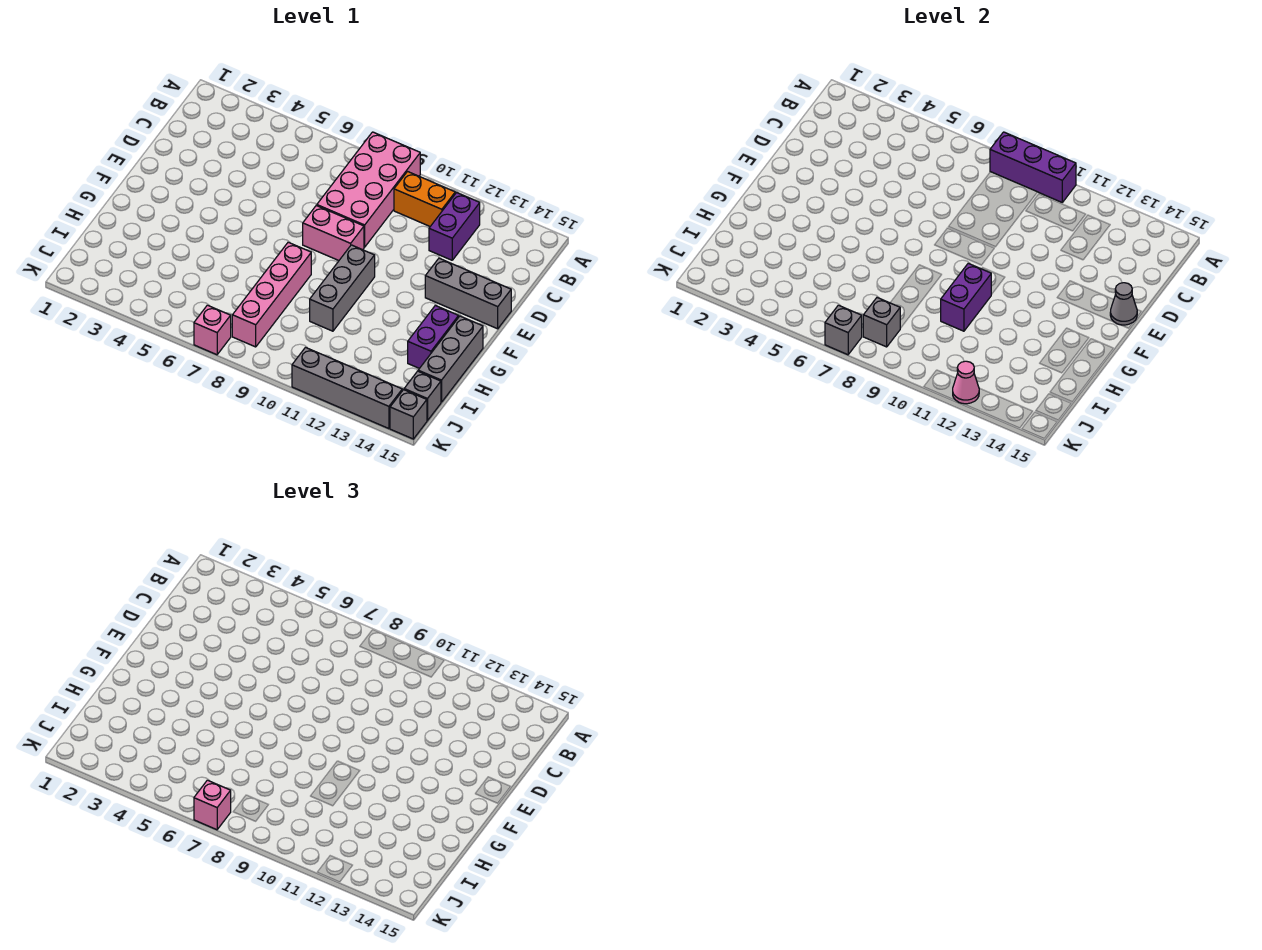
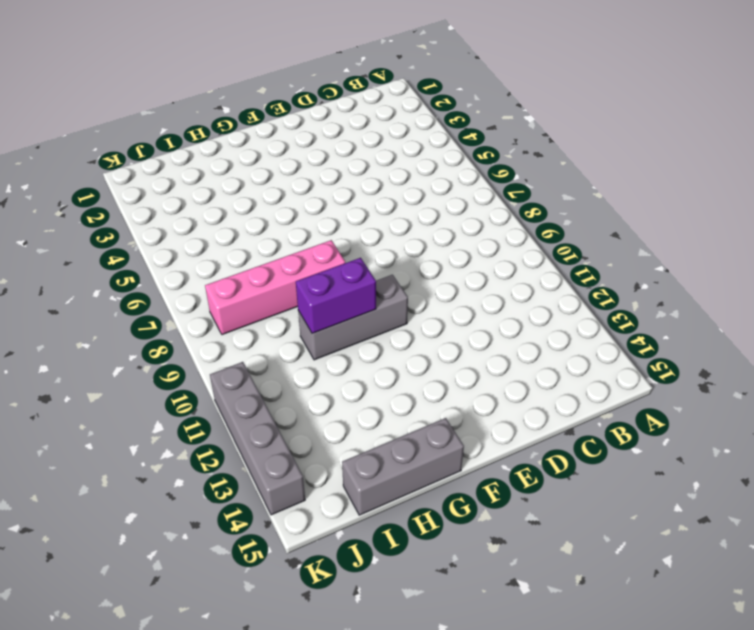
none -> pink 2x4 brick [317,132,420,247]
none -> orange 1x2 brick [394,172,455,226]
none -> purple 1x2 brick [429,193,480,260]

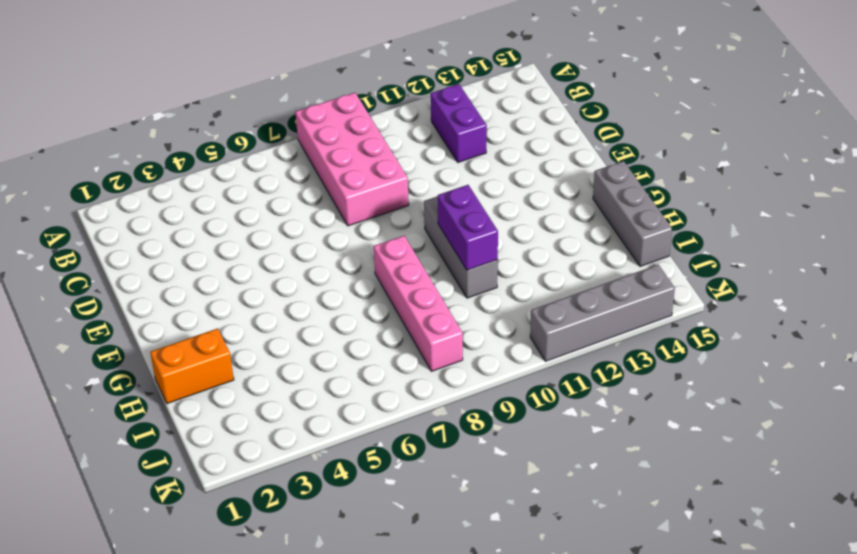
orange 1x2 brick [150,328,234,404] -> orange 1x2 brick moved to [394,172,455,226]
none -> pink 1x2 brick [303,206,364,260]
none -> grey 1x3 brick [425,258,511,329]
none -> purple 1x2 brick [408,306,459,368]

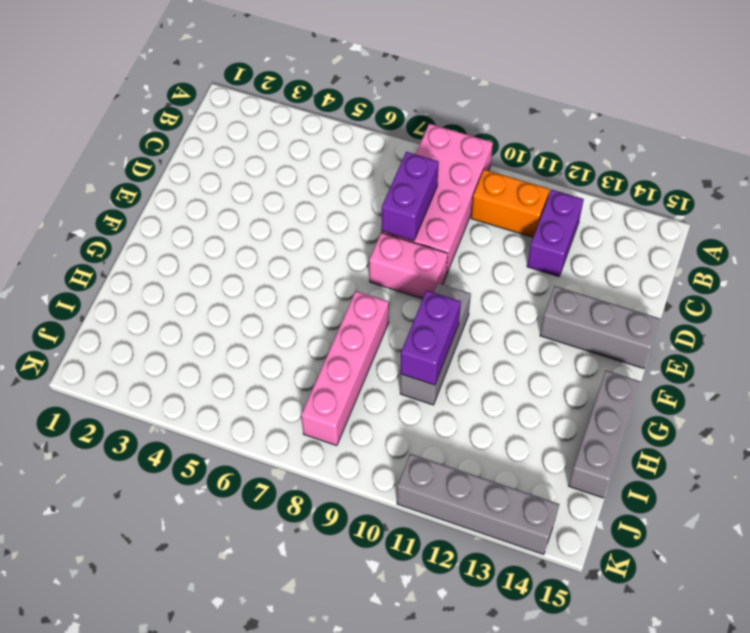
purple 1x2 brick [382,152,439,241] -> purple 1x2 brick moved to [408,306,459,368]
none -> grey 1x1 brick [404,371,441,421]
none -> pink 1x1 brick [194,305,231,355]
none -> grey 1x1 brick [390,390,427,439]

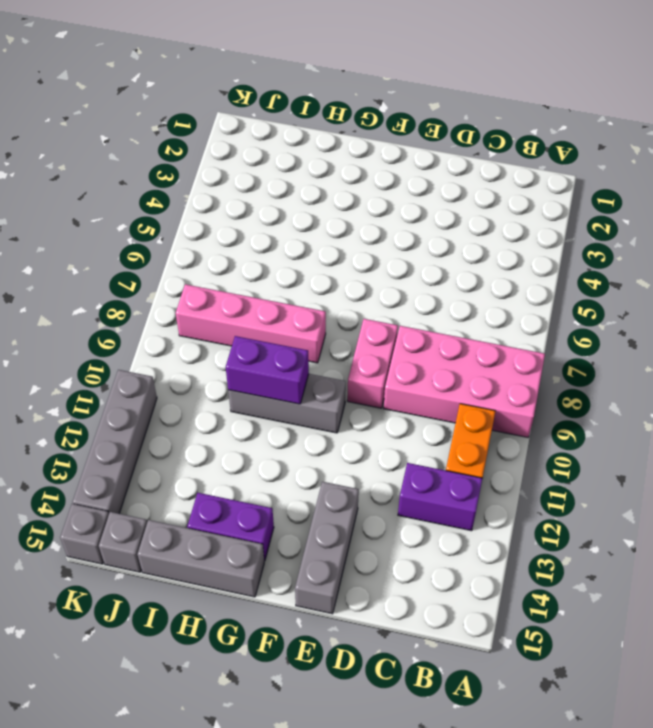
none -> pink 1x1 brick [194,305,231,355]
none -> purple 1x3 brick [990,132,1076,202]
none -> grey 1x1 cone [1110,283,1137,325]

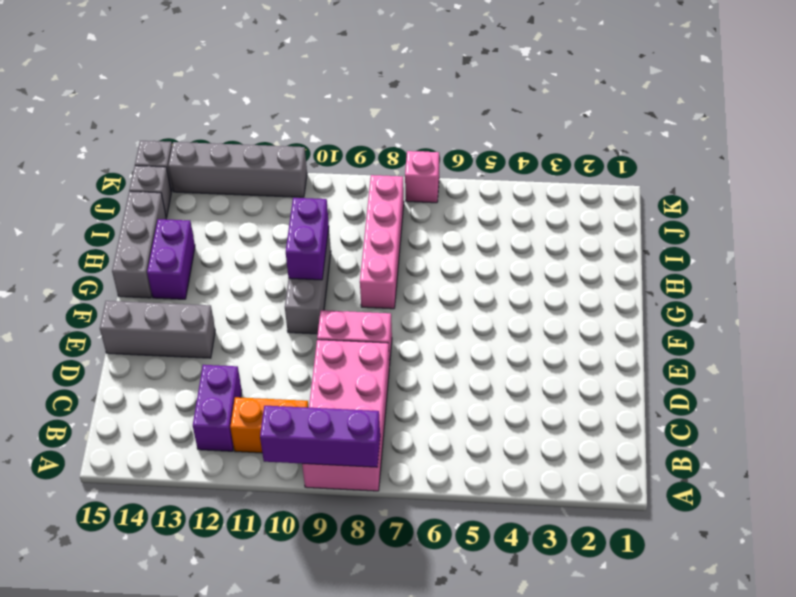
none -> grey 1x1 cone [1110,283,1137,325]
none -> grey 1x1 brick [863,298,900,347]
none -> grey 1x1 brick [825,305,862,355]

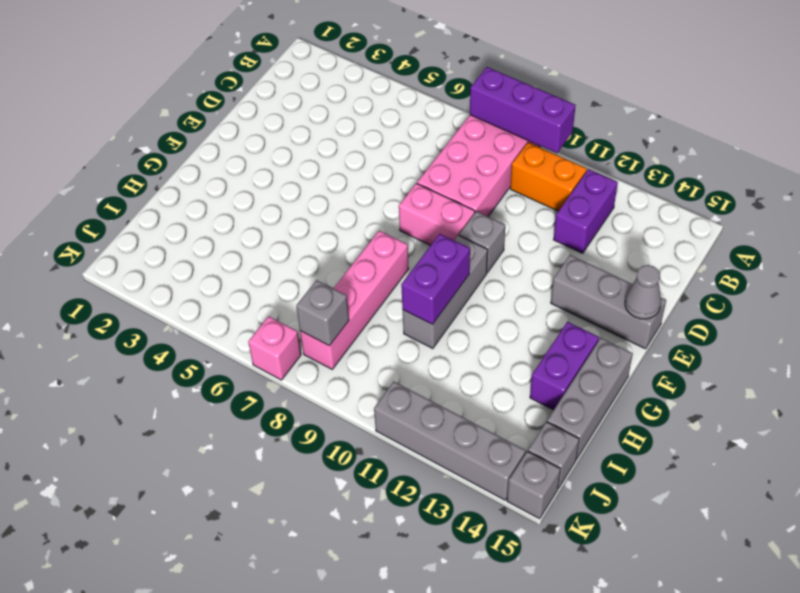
grey 1x1 brick [459,211,505,273] -> grey 1x1 brick moved to [825,305,862,355]
none -> pink 1x1 cone [953,361,979,404]
none -> pink 1x1 brick [194,780,231,830]

